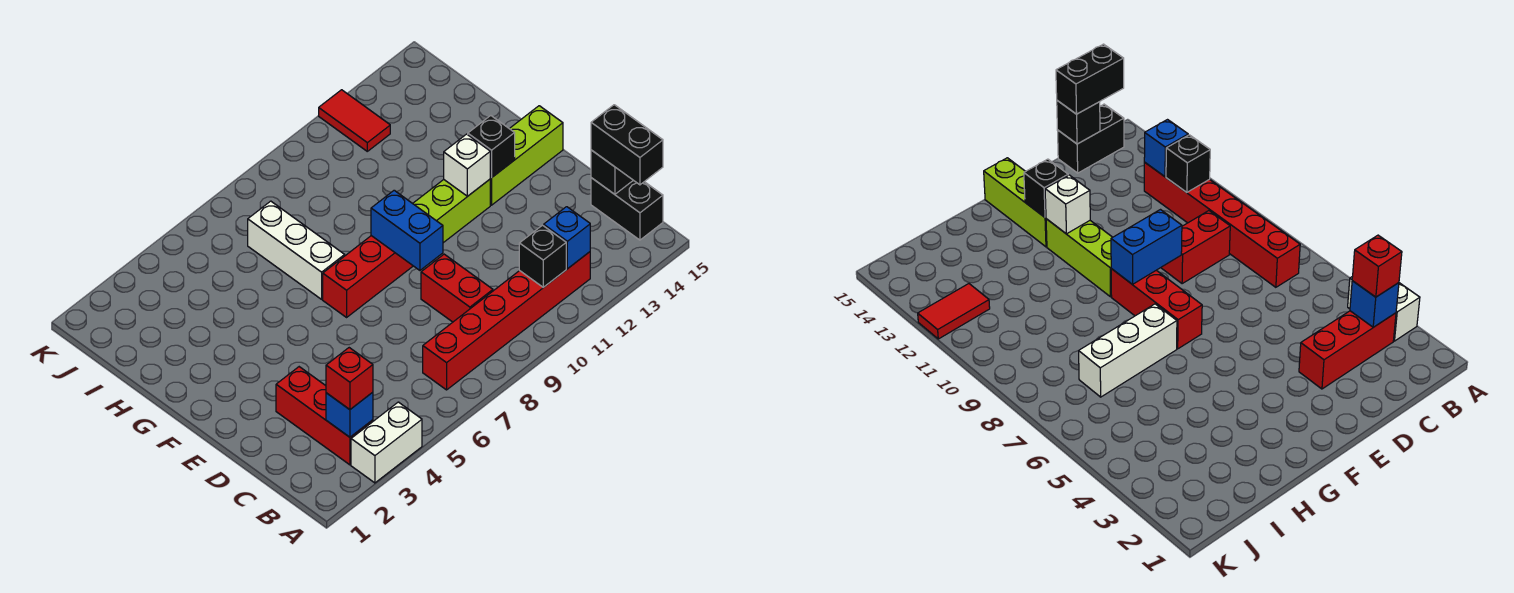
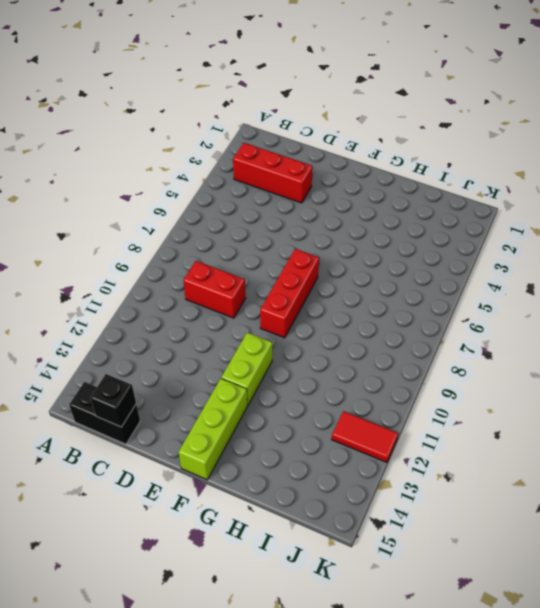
lime 1x2 brick [221,333,272,405] -> lime 1x3 brick [413,179,490,243]
none -> white 1x2 brick [351,402,422,483]
none -> red 1x6 brick [423,252,590,390]
none -> white 1x3 brick [248,201,345,299]

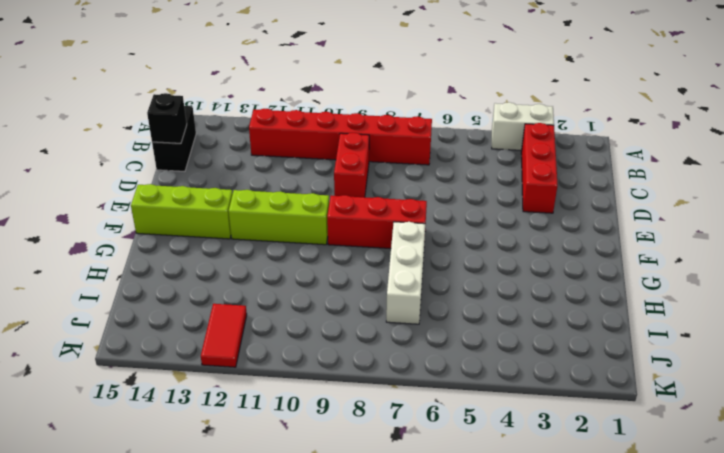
none -> blue 1x1 brick [326,392,373,437]
none -> black 1x1 brick [519,225,566,287]
none -> blue 1x1 brick [544,207,590,269]

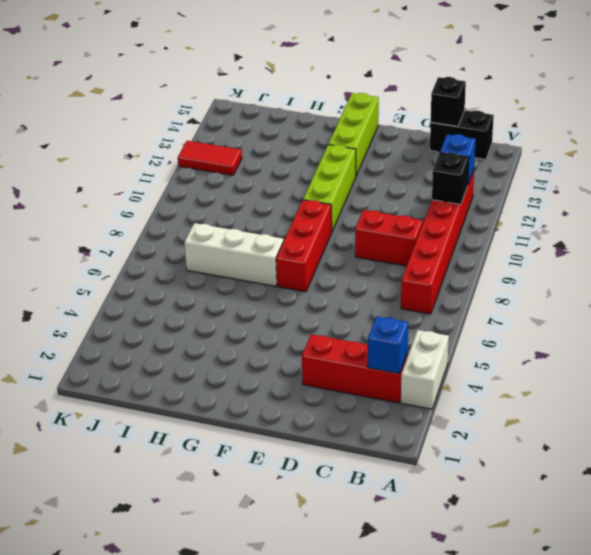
none -> blue 1x2 brick [371,190,443,270]
none -> white 1x1 brick [444,134,490,196]
none -> black 1x1 brick [468,116,515,178]

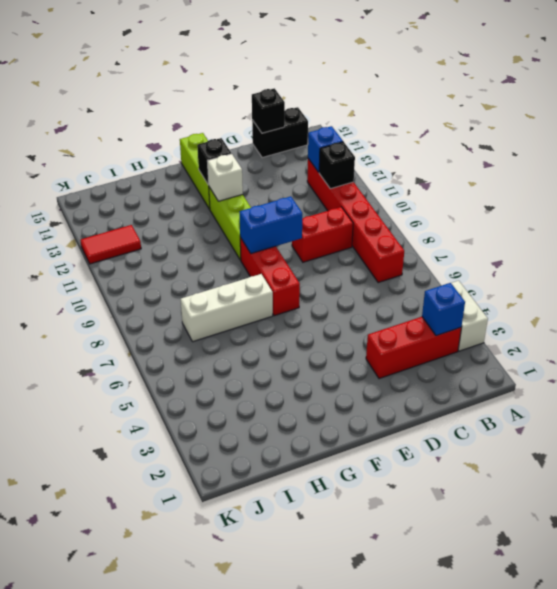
none -> red 1x1 brick [326,348,373,410]
none -> black 1x2 brick [591,105,663,185]

